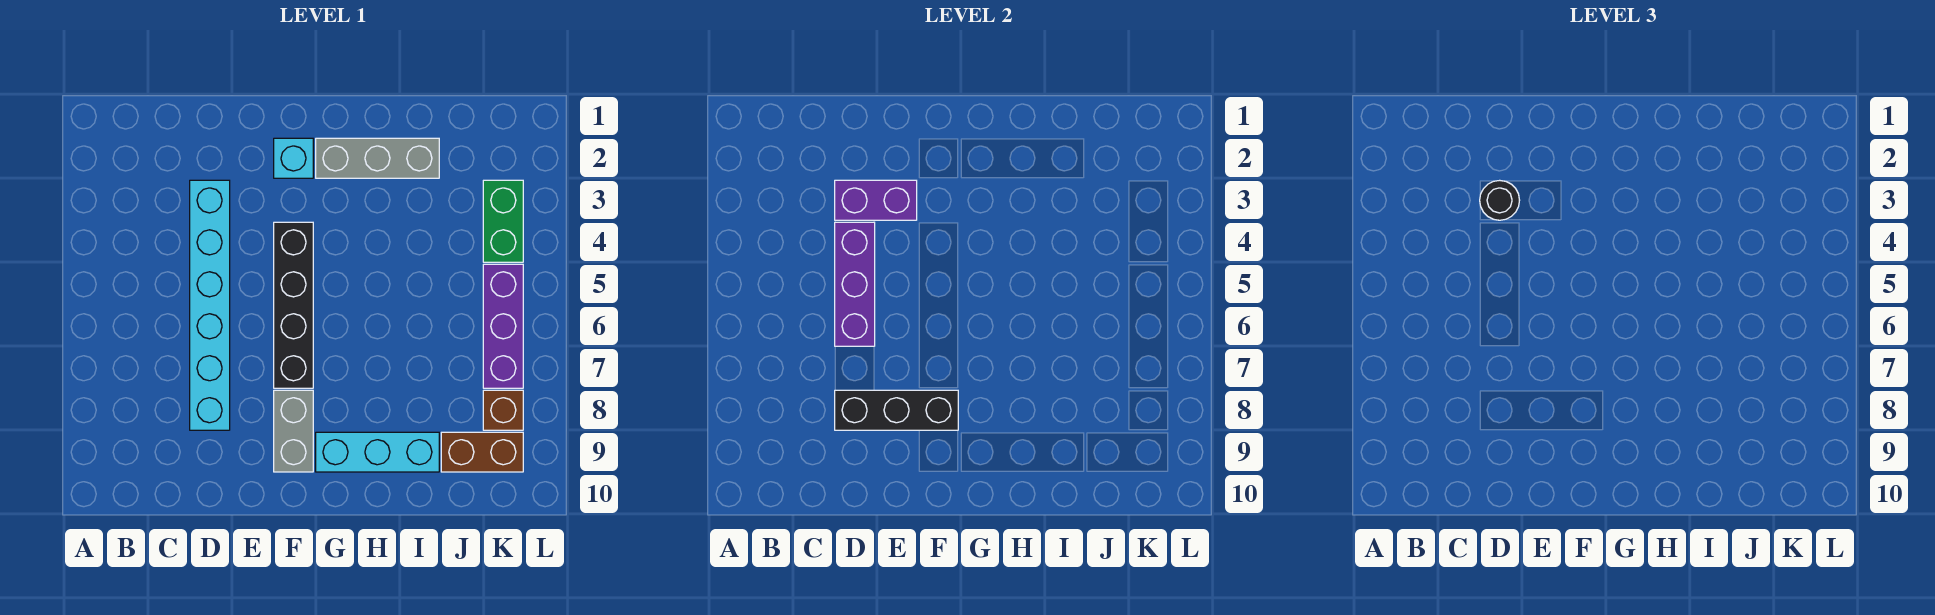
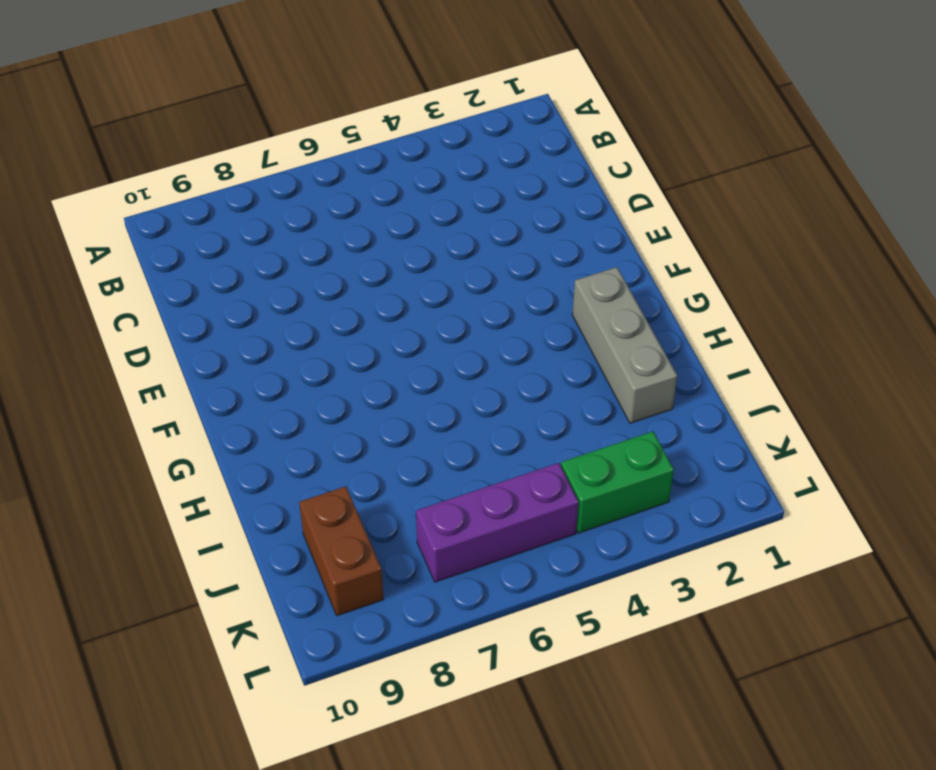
none -> cyan 1x6 brick [190,180,230,430]
none -> cyan 1x1 brick [274,138,313,178]
none -> black 1x4 brick [274,222,313,388]

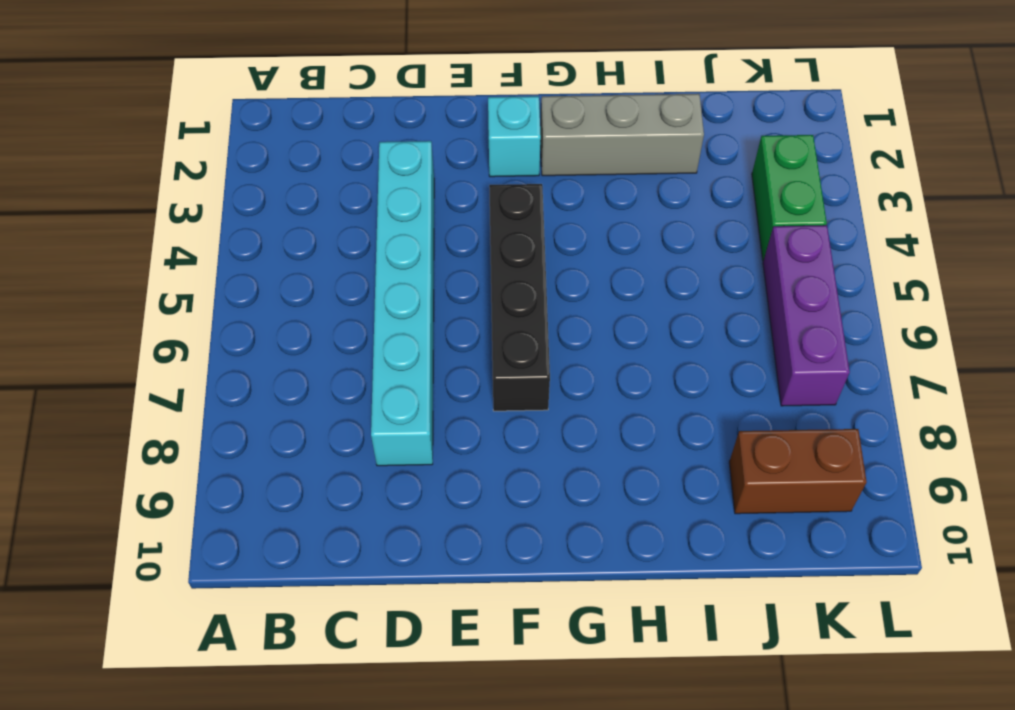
none -> grey 1x2 brick [274,390,313,472]
none -> cyan 1x3 brick [316,432,439,472]
none -> brown 1x1 brick [483,390,523,430]

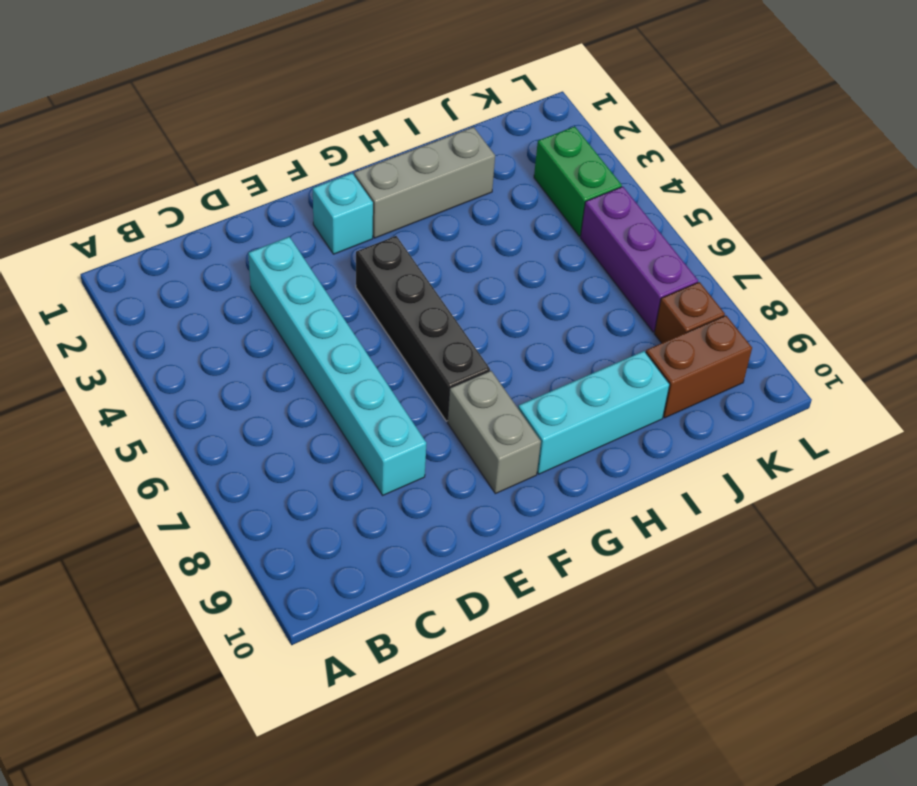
none -> purple 1x2 brick [835,180,917,220]
none -> purple 1x3 brick [835,222,875,346]
none -> black 1x3 brick [835,390,958,430]

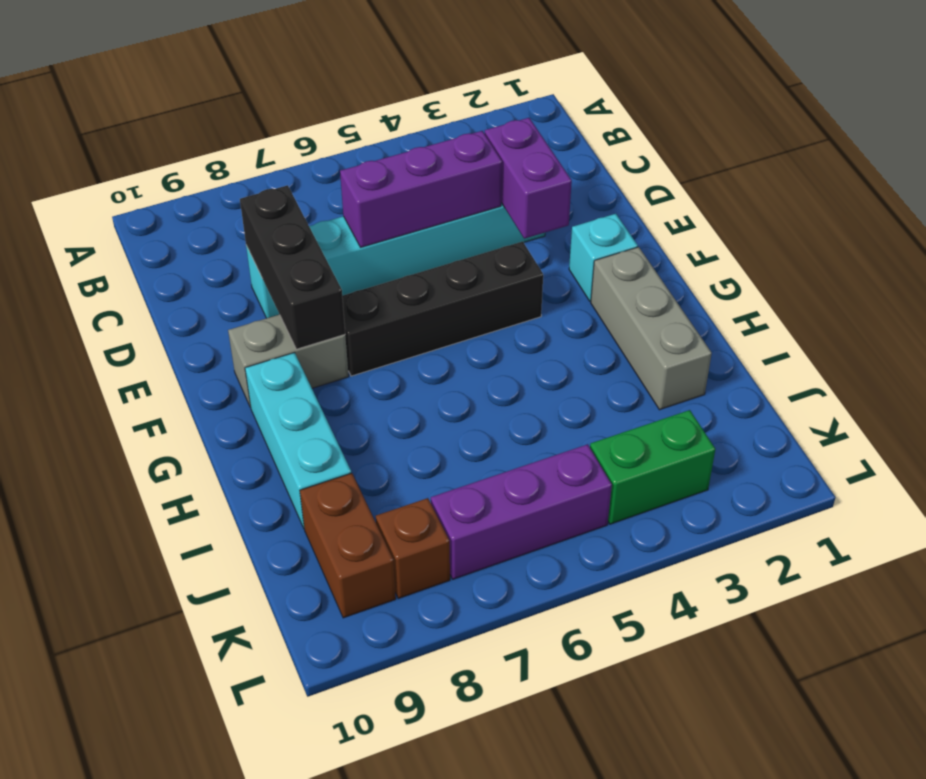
none -> black 1x1 round brick [1480,180,1520,220]

